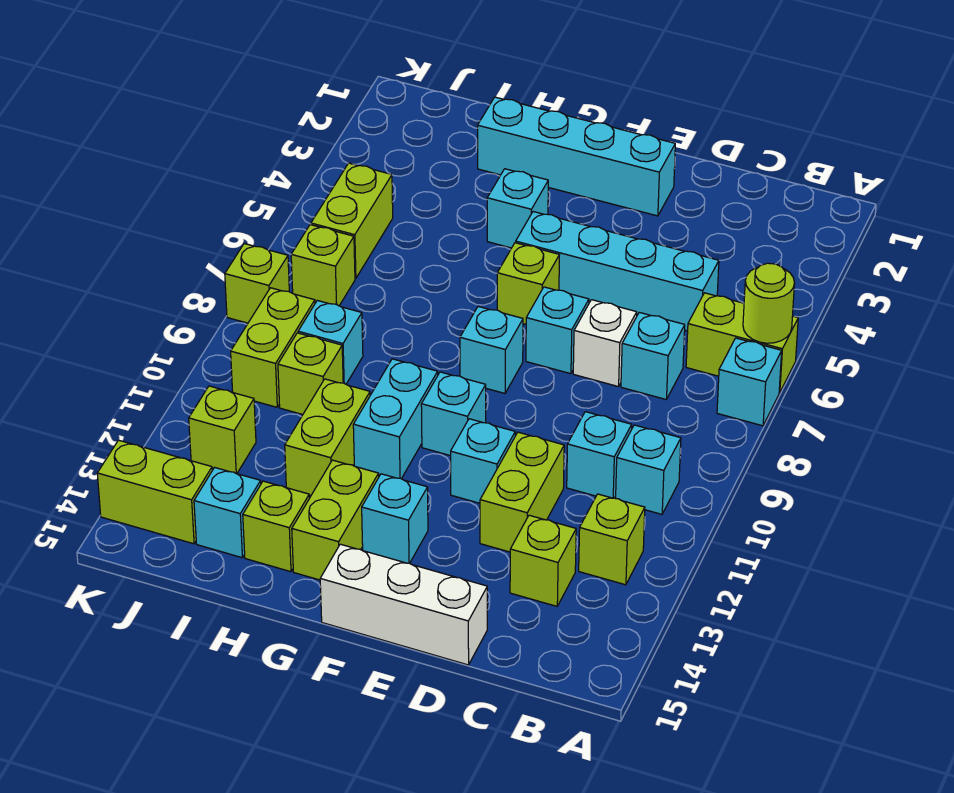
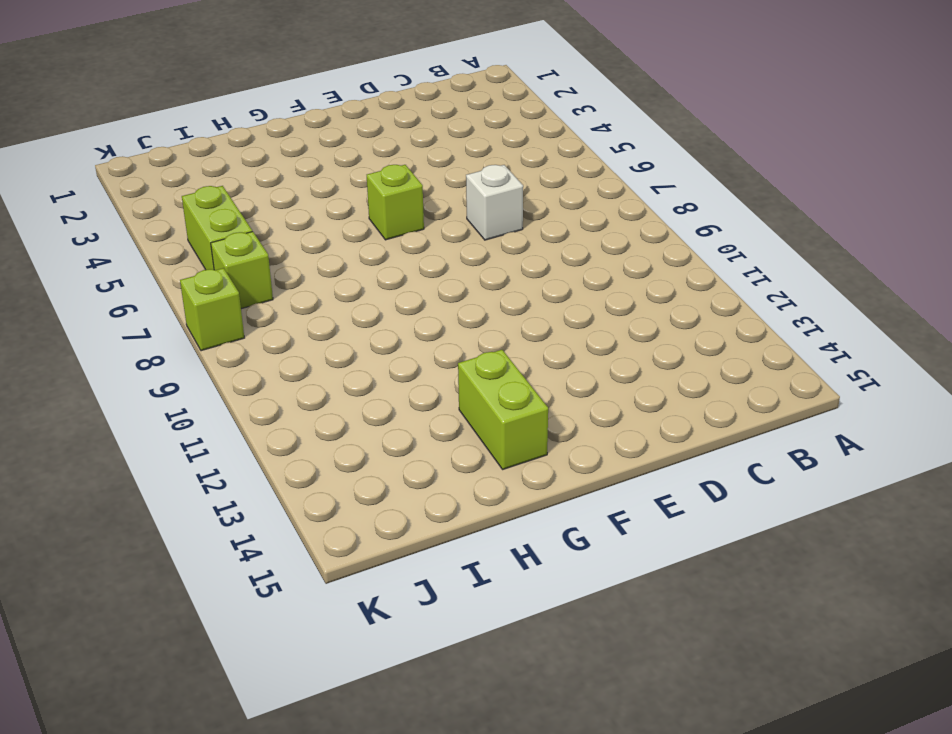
none -> lime 1x2 brick [686,293,798,393]
none -> cyan 1x1 brick [717,338,782,426]
none -> cyan 1x1 brick [616,425,681,514]
none -> lime 1x1 brick [579,494,645,585]

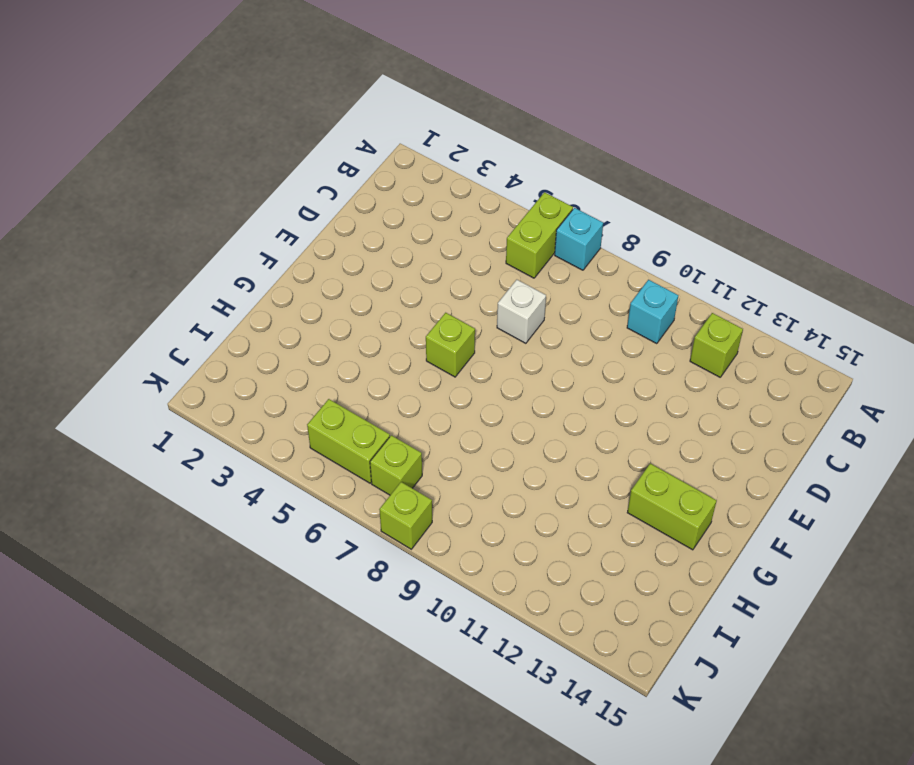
none -> cyan 1x4 brick [516,212,719,331]
none -> cyan 1x1 brick [621,312,685,399]
none -> cyan 1x1 brick [567,412,632,498]
none -> lime 1x1 brick [510,515,576,606]

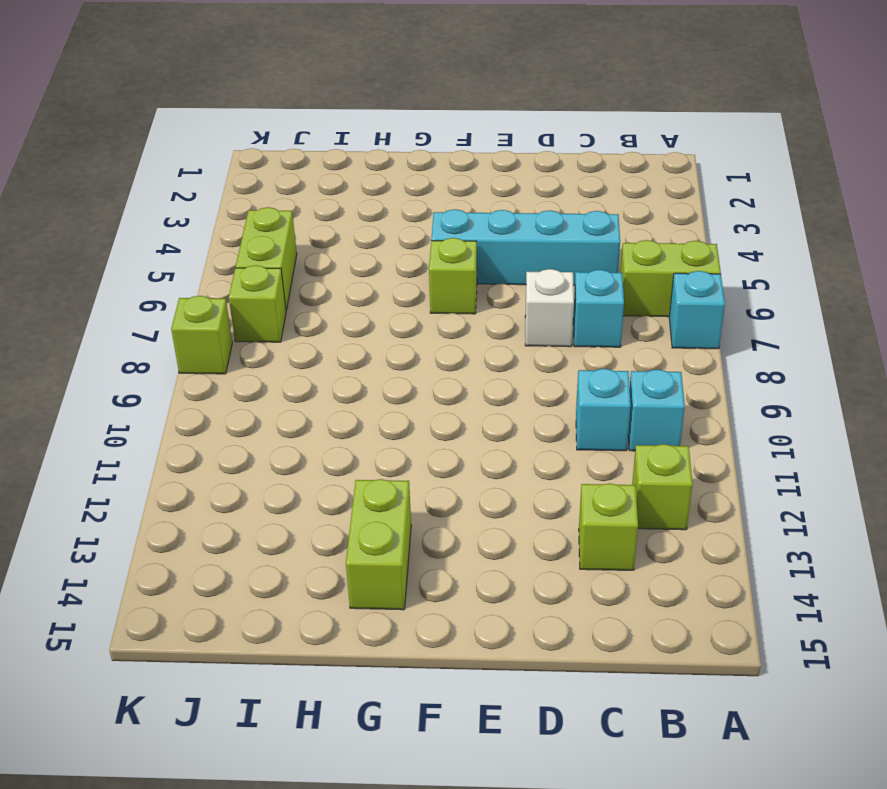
none -> lime 1x2 brick [480,432,564,552]
none -> white 1x3 brick [320,544,487,665]
none -> cyan 1x4 brick [478,97,675,216]
none -> cyan 1x1 brick [526,287,589,374]

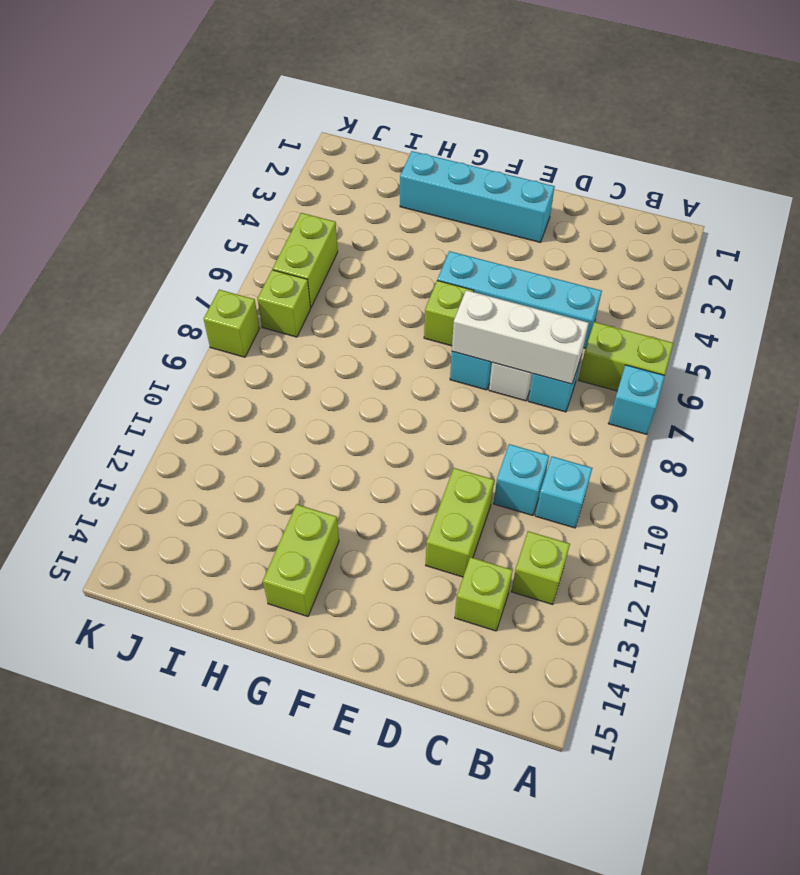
white 1x3 brick [452,290,589,384] -> white 1x3 brick moved to [320,544,487,665]
none -> cyan 1x1 brick [451,419,515,503]
none -> cyan 1x1 brick [460,307,523,393]
none -> cyan 1x1 brick [421,372,486,456]
none -> cyan 1x1 brick [362,474,428,563]

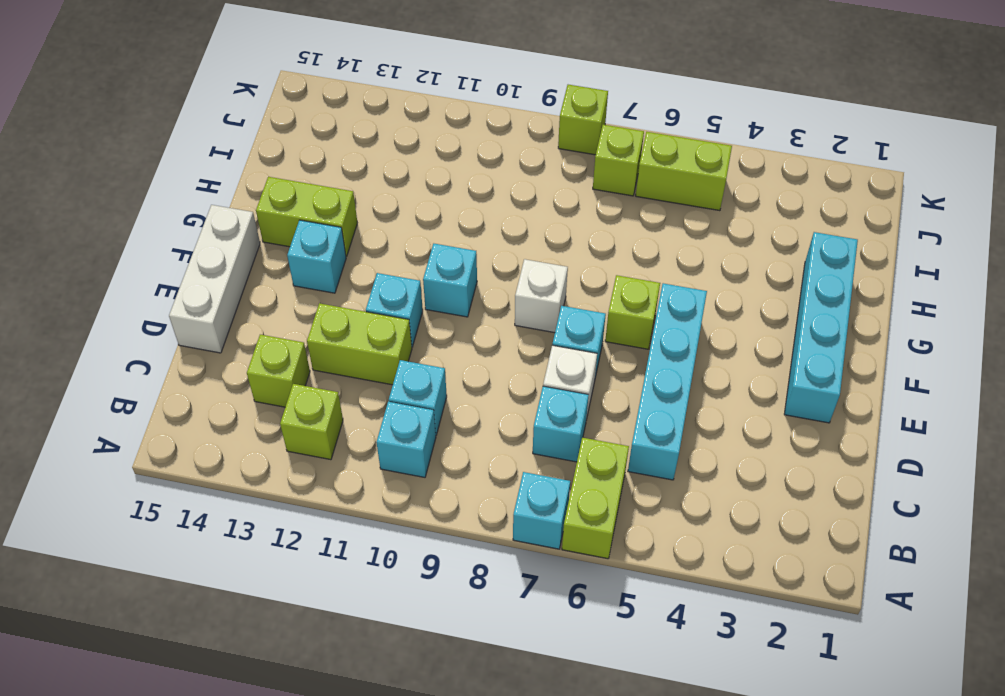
white 1x1 brick [515,259,568,333] -> cyan 1x1 brick [460,307,523,393]
none -> cyan 1x1 brick [487,169,548,248]
none -> cyan 1x2 brick [353,359,438,479]
none -> lime 1x2 brick [285,379,370,496]
none -> lime 1x1 brick [243,481,309,572]

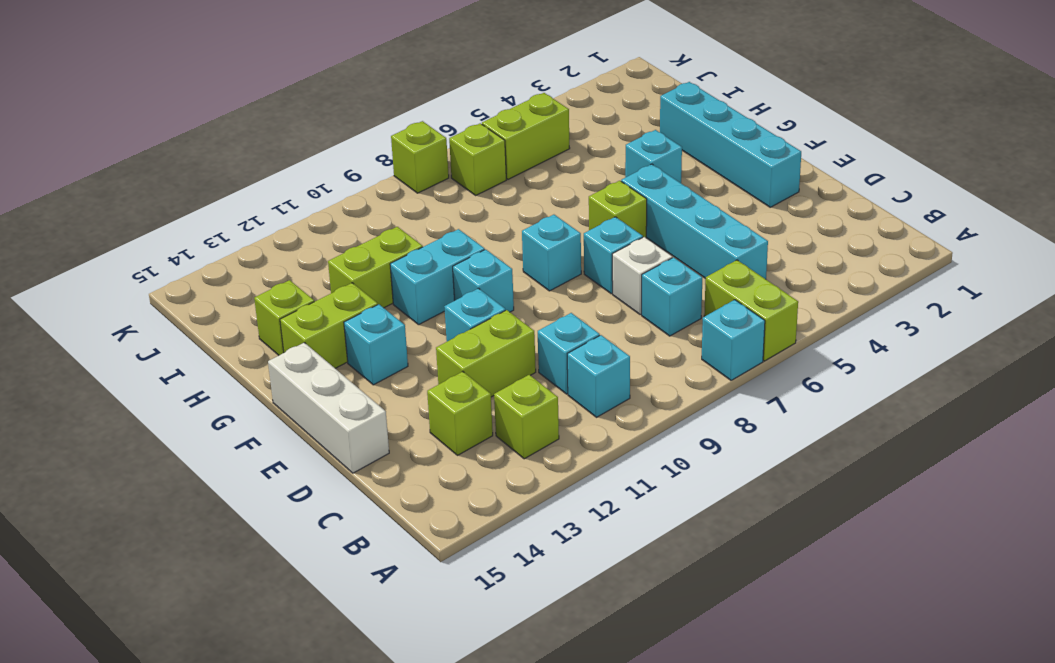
none -> cyan 1x1 brick [298,300,363,384]
none -> lime 1x1 brick [278,333,343,415]
none -> cyan 1x1 brick [194,467,261,558]
none -> lime 1x2 brick [231,288,315,407]

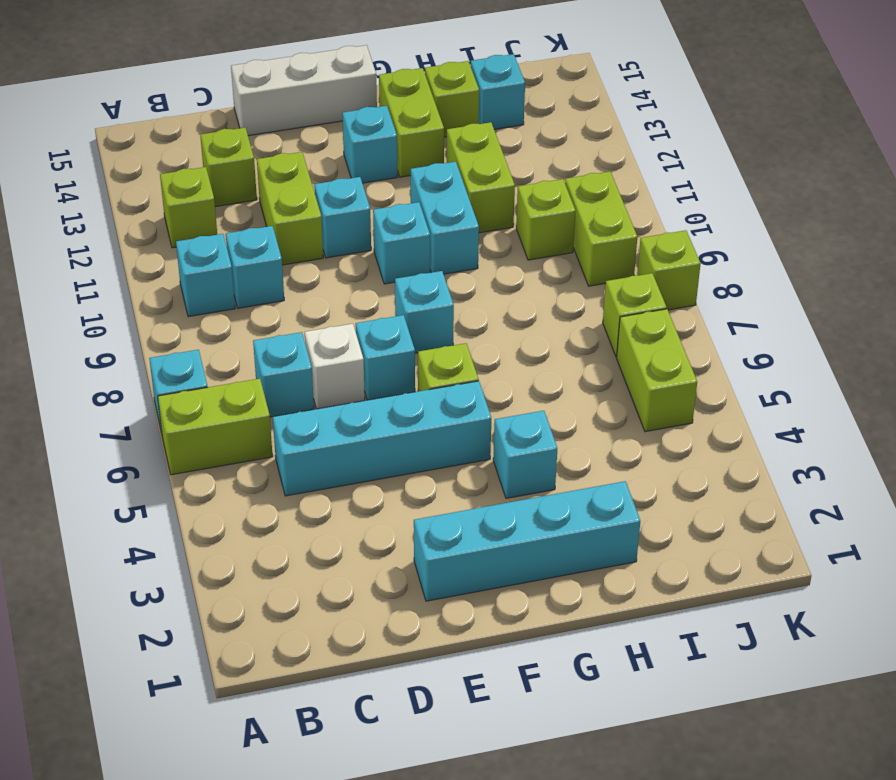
none -> cyan 1x1 brick [298,300,363,384]
none -> lime 1x1 brick [189,386,256,474]
none -> lime 1x2 brick [97,440,212,544]
none -> lime 1x1 round brick [743,263,794,343]

